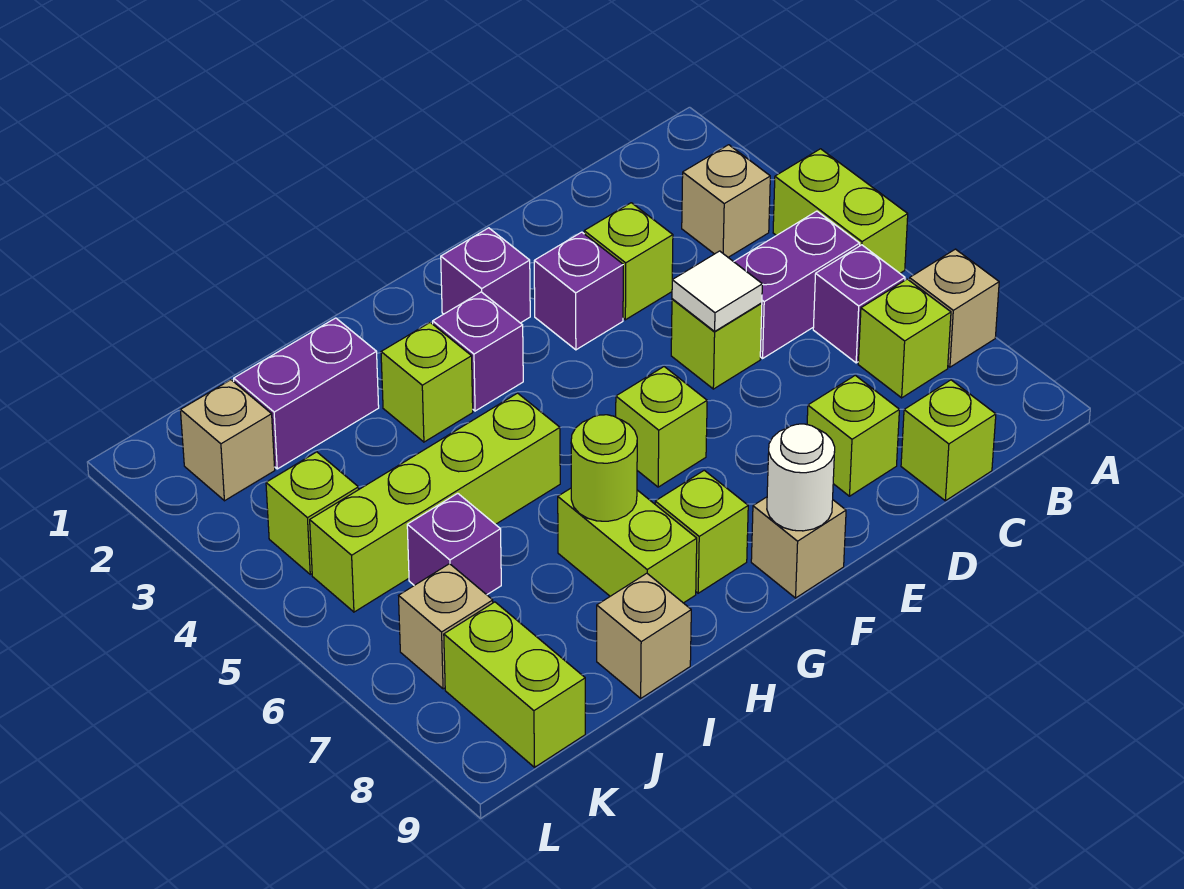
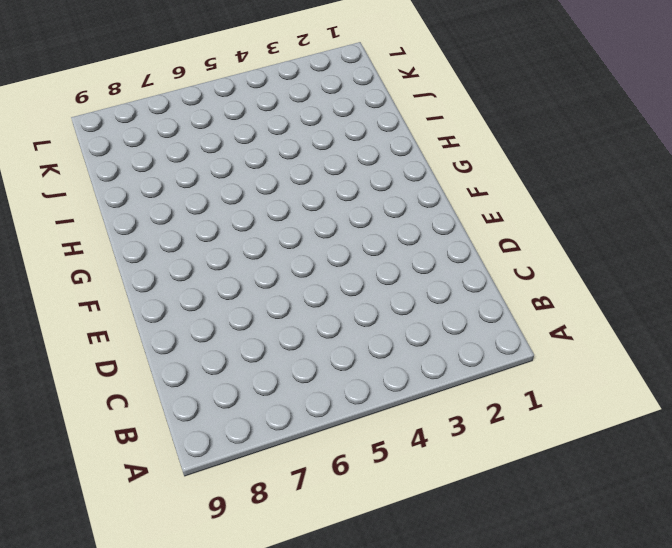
none -> lime 1x2 brick [773,149,908,273]
none -> tan 1x1 brick [909,249,999,367]
none -> tan 1x1 brick [682,145,770,257]

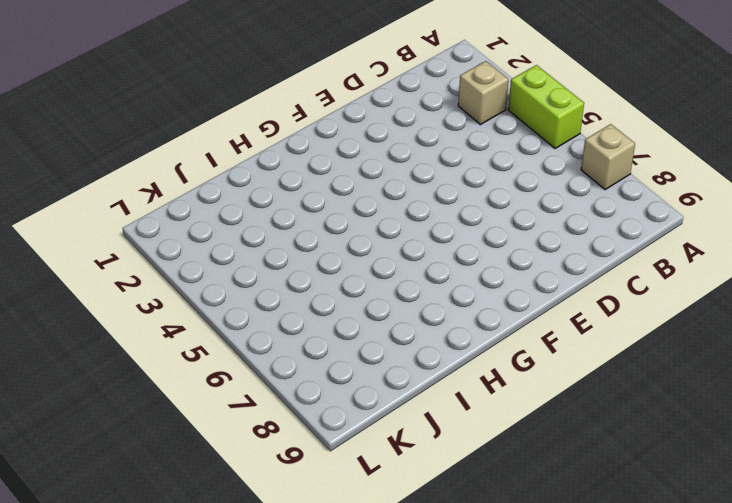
none -> purple 1x2 brick [734,211,860,358]
none -> purple 1x1 brick [813,245,905,363]
none -> lime 1x1 brick [858,279,951,398]

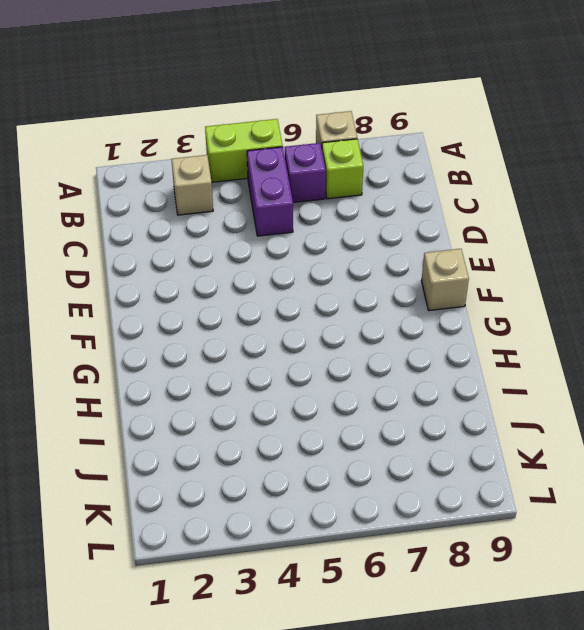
none -> lime 1x1 brick [901,380,996,501]
none -> lime 1x1 brick [584,203,673,320]
none -> lime 1x1 brick [671,299,762,389]

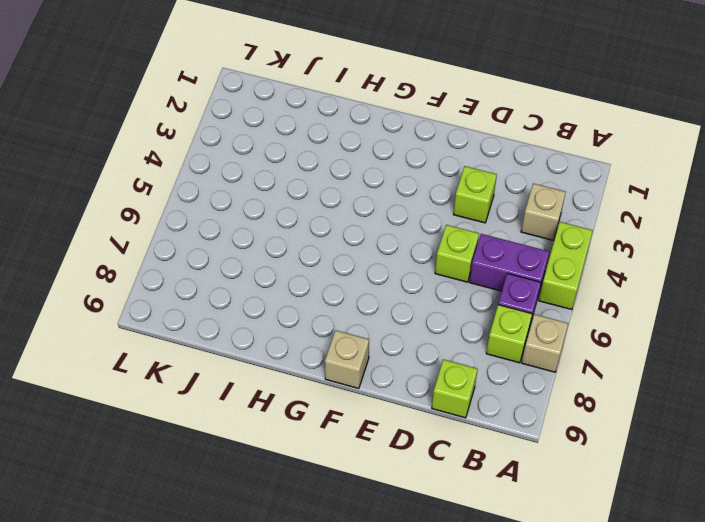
none -> lime 1x1 brick [807,375,899,496]
none -> purple 1x1 brick [534,232,623,350]
none -> purple 1x1 brick [441,228,530,323]

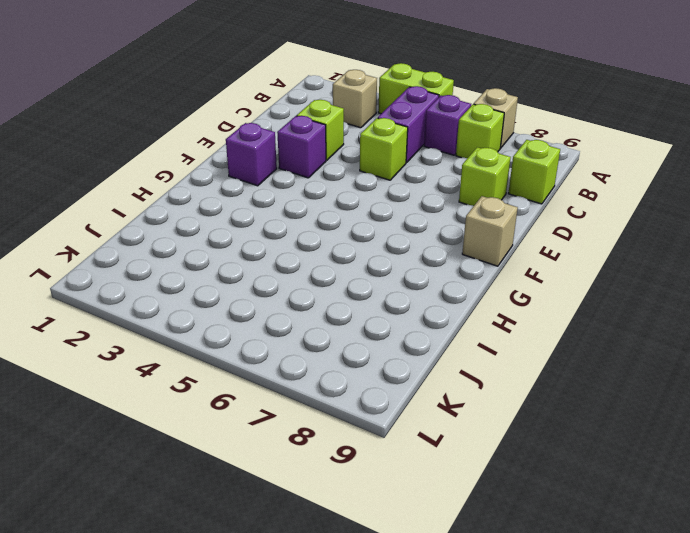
none -> lime 1x1 brick [616,367,707,487]
none -> purple 1x1 brick [433,292,523,411]
none -> lime 1x1 brick [655,470,748,593]

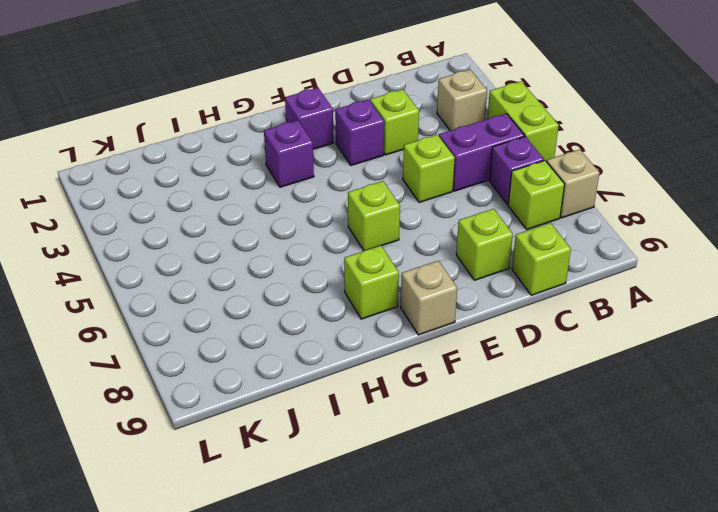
none -> lime 1x1 brick [381,323,473,442]
none -> lime 1x4 brick [310,393,560,612]
none -> lime 1x2 brick [558,488,697,603]

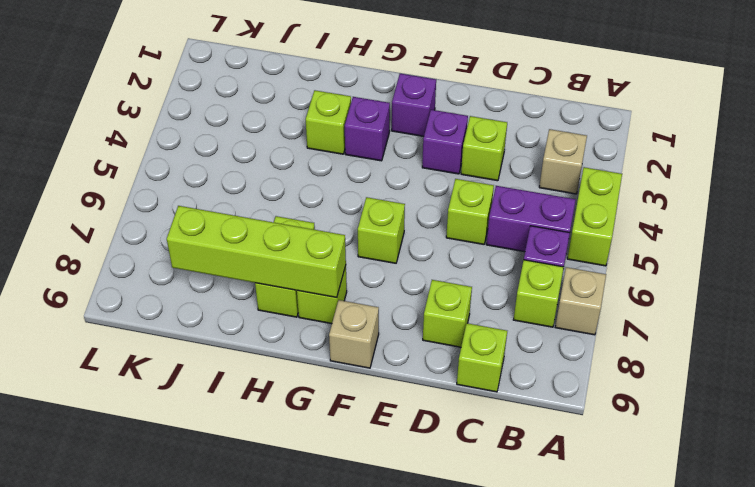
lime 1x4 brick [167,206,346,297] -> lime 1x4 brick moved to [310,393,560,612]
none -> purple 1x2 brick [234,318,379,469]
none -> tan 1x1 brick [597,573,691,698]
none -> purple 1x1 brick [407,493,501,595]

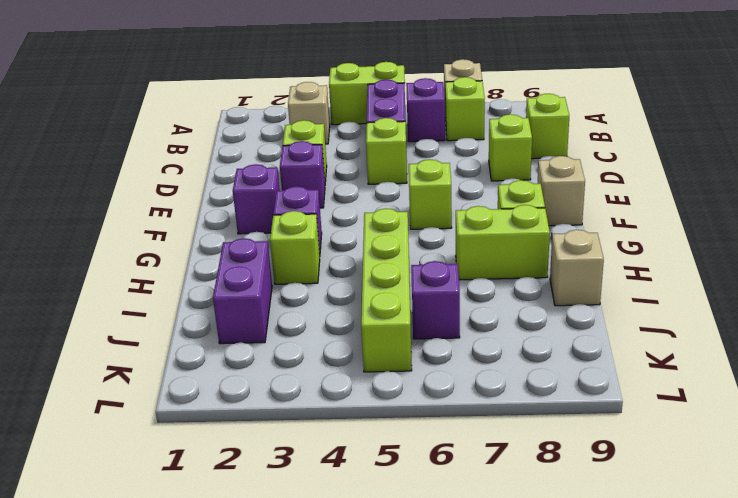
none -> tan 1x1 brick [180,380,275,501]
none -> lime 1x1 brick [266,452,359,574]
none -> tan 1x1 brick [399,564,493,689]

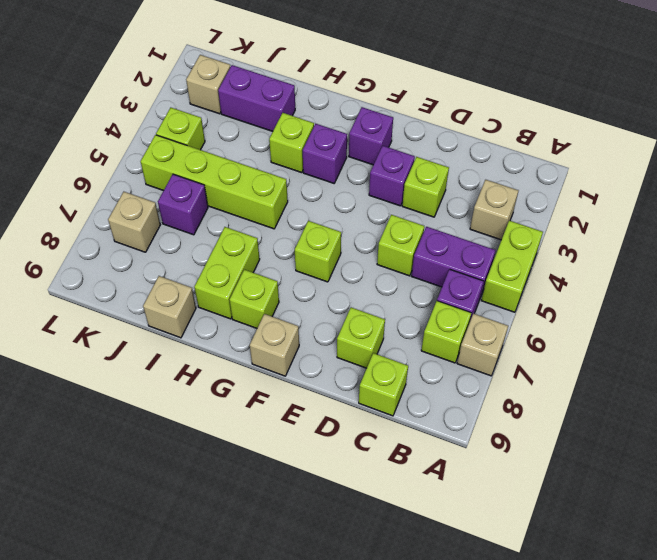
none -> lime 1x2 brick [444,602,585,767]
none -> white 1x1 tile [672,251,762,331]
none -> white 1x1 round brick [767,424,835,531]

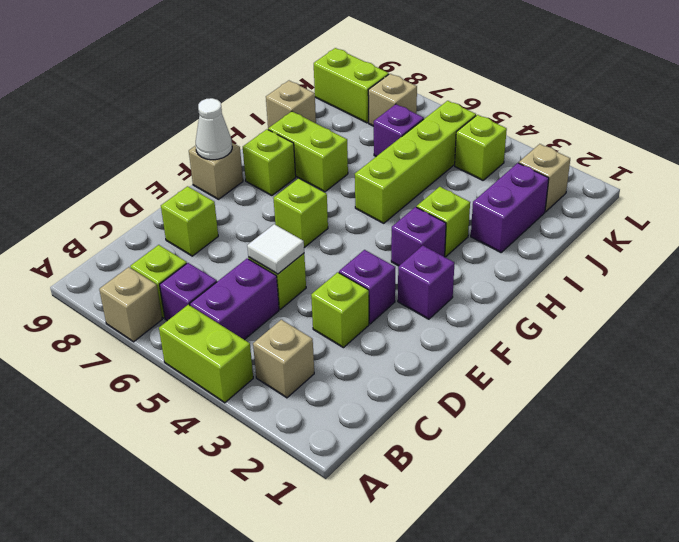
white 1x1 cone [196,98,232,160] -> white 1x1 round brick [767,424,835,531]
none -> lime 1x1 brick [901,380,996,501]
none -> lime 1x1 round brick [571,415,637,521]

